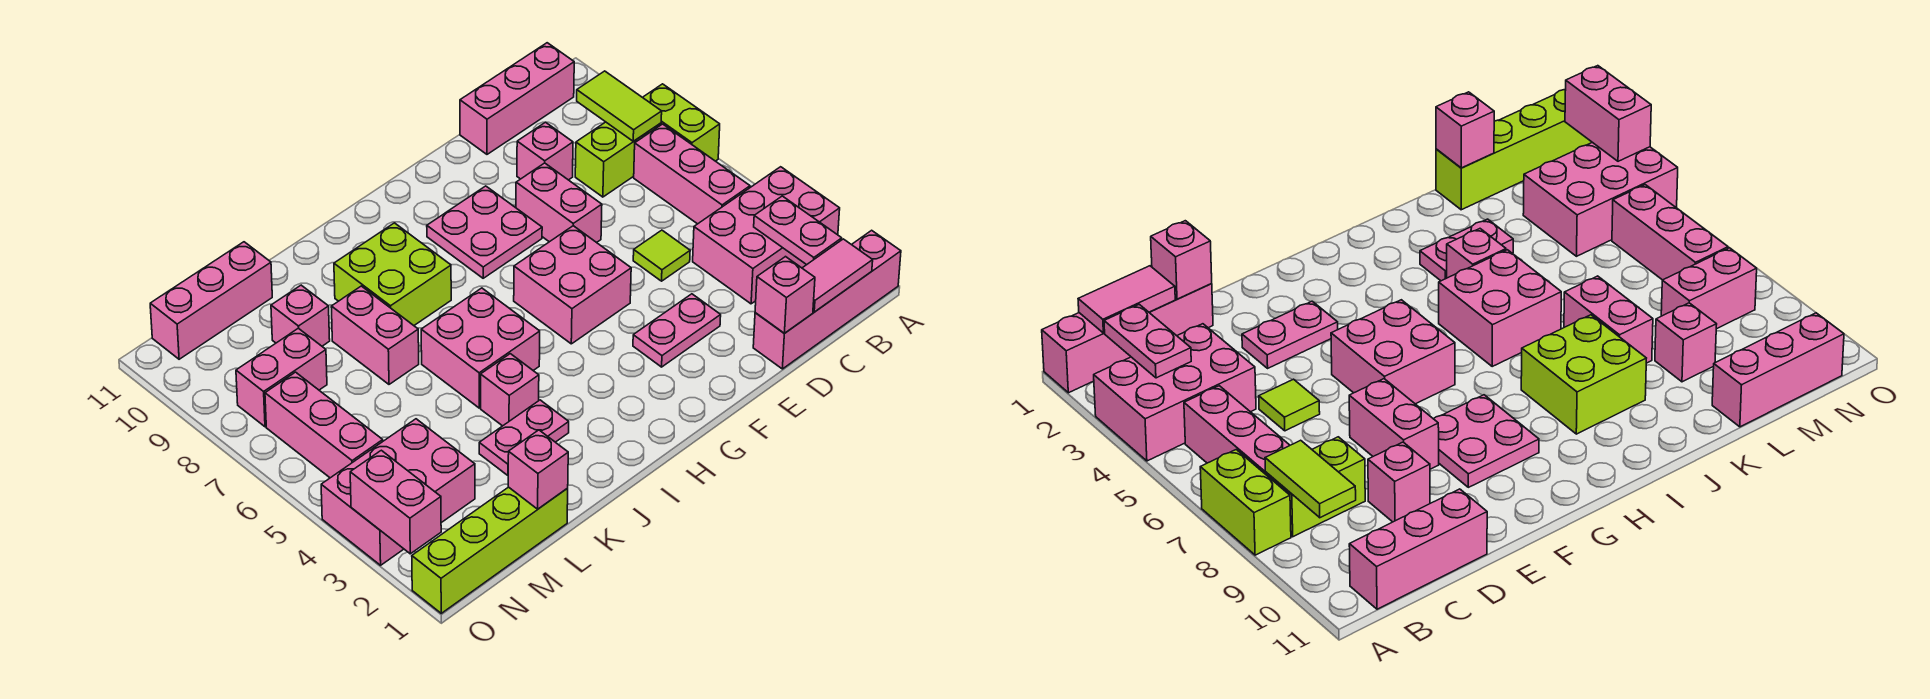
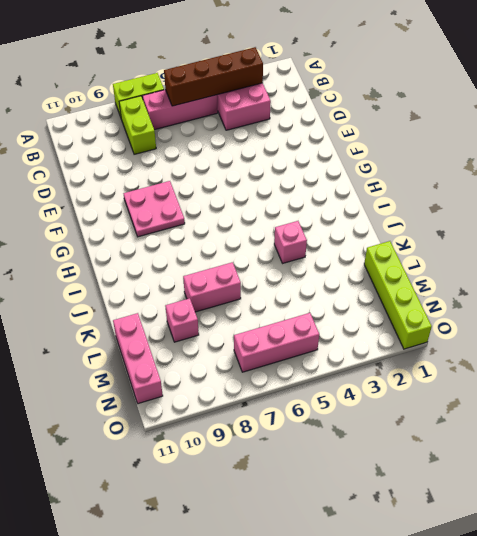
brown 1x4 brick [164,47,263,106] -> pink 1x2 plate [754,196,842,265]
none -> pink 1x4 brick [753,230,901,369]
none -> pink 1x3 brick [460,43,574,154]
none -> lime 1x1 tile [633,230,690,281]

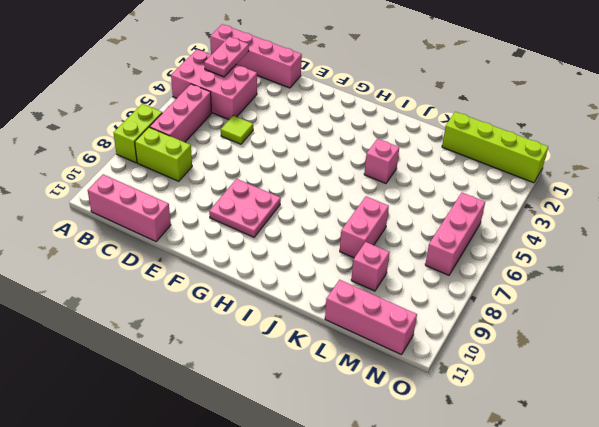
none -> pink 1x1 brick [517,122,573,180]
none -> pink 1x2 plate [633,294,721,367]
none -> pink 1x2 brick [516,163,602,243]

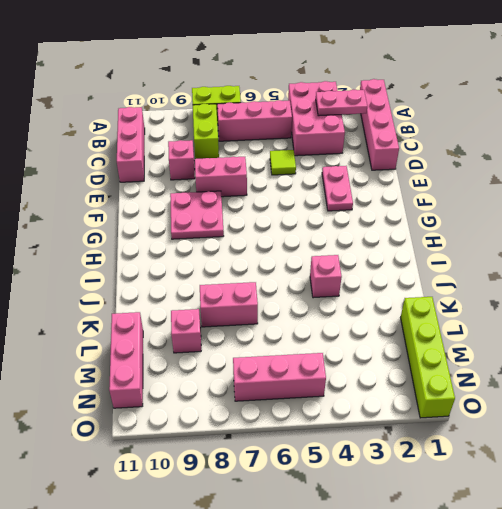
none -> pink 2x2 brick [514,226,631,344]
none -> pink 2x2 brick [421,288,540,408]
none -> lime 2x2 brick [334,223,451,325]

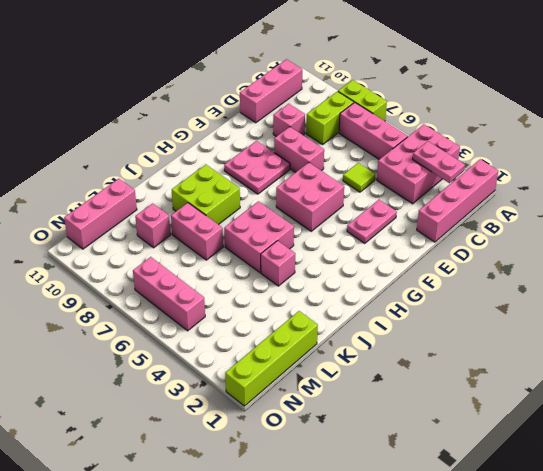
none -> pink 1x2 plate [479,400,569,475]
none -> pink 2x3 brick [321,419,475,565]
none -> pink 1x2 brick [236,328,327,427]

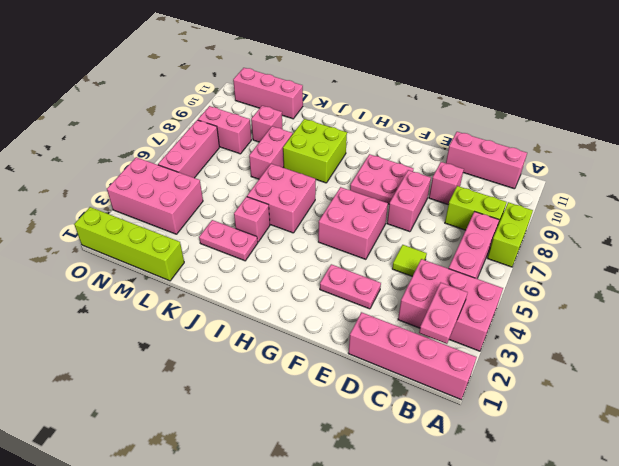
none -> pink 1x2 tile [802,239,873,312]
none -> lime 1x2 tile [577,71,662,141]
none -> pink 1x1 brick [755,257,815,333]

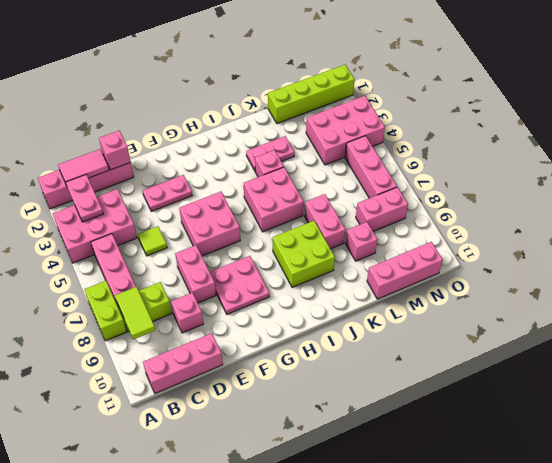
none -> pink 1x1 brick [508,430,568,509]
none -> pink 1x2 brick [350,450,441,554]

